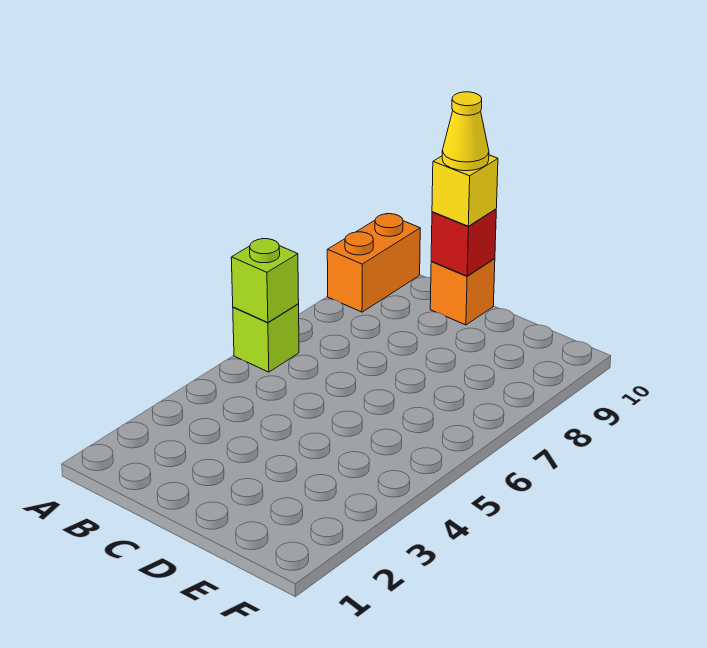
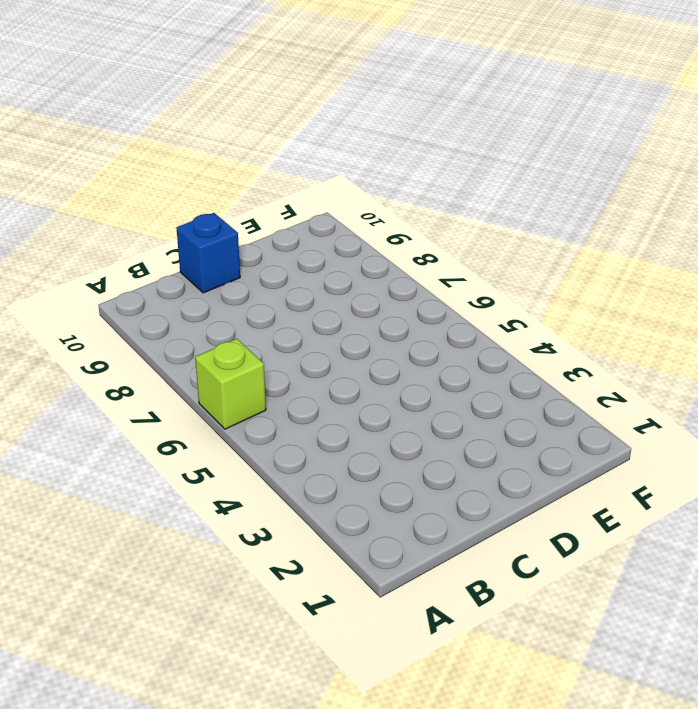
blue 1x1 brick [177,213,240,293] -> orange 1x1 brick [430,259,495,325]
none -> orange 1x2 brick [327,214,420,312]
none -> lime 1x1 brick [231,239,299,323]

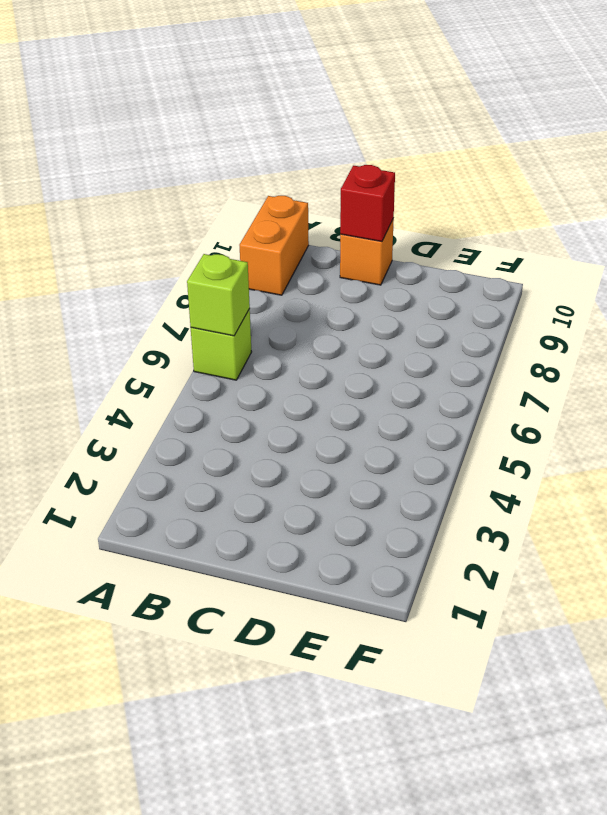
none -> yellow 1x1 brick [432,155,498,226]
none -> yellow 1x1 cone [442,92,489,171]

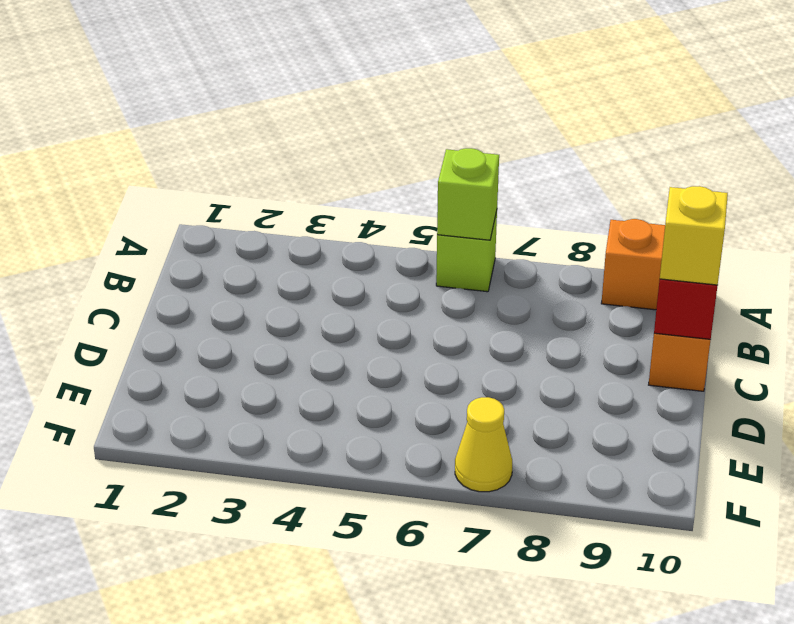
yellow 1x1 cone [455,397,512,492] -> yellow 1x1 cone moved to [442,92,489,171]

